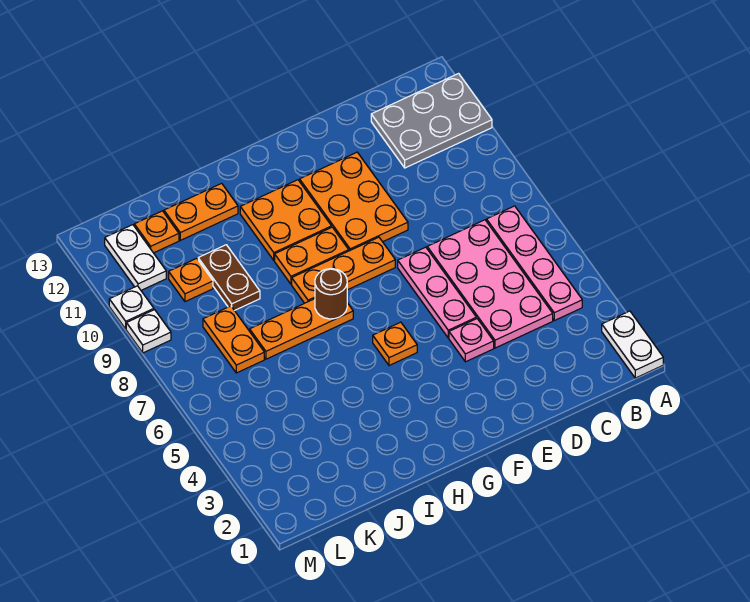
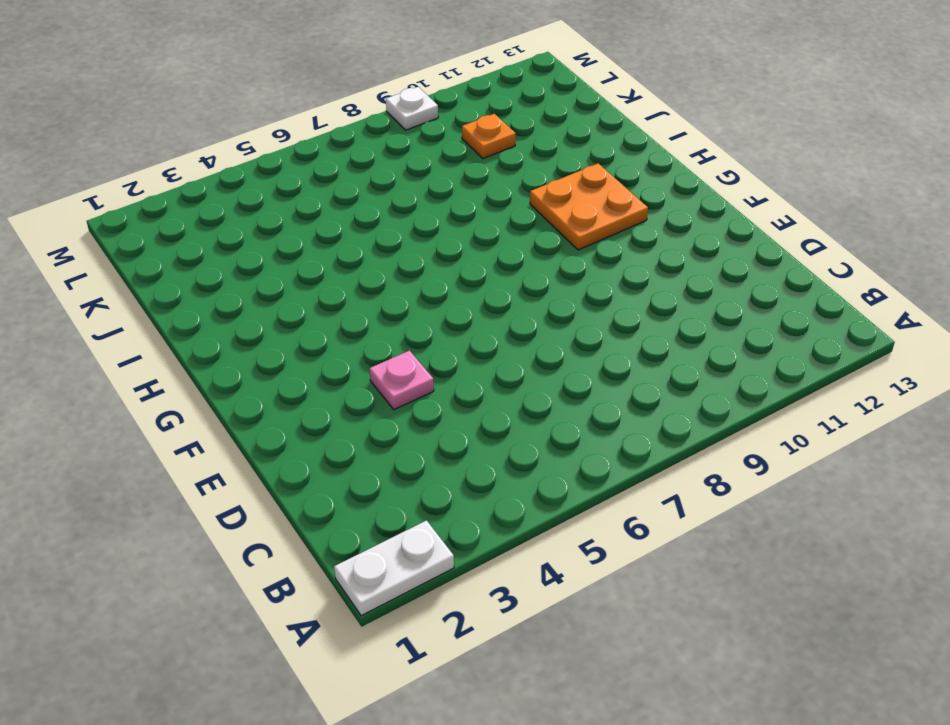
none -> grey 2x3 plate [371,74,492,168]
none -> pink 1x4 plate [487,206,582,321]
none -> pink 2x4 plate [427,220,553,348]

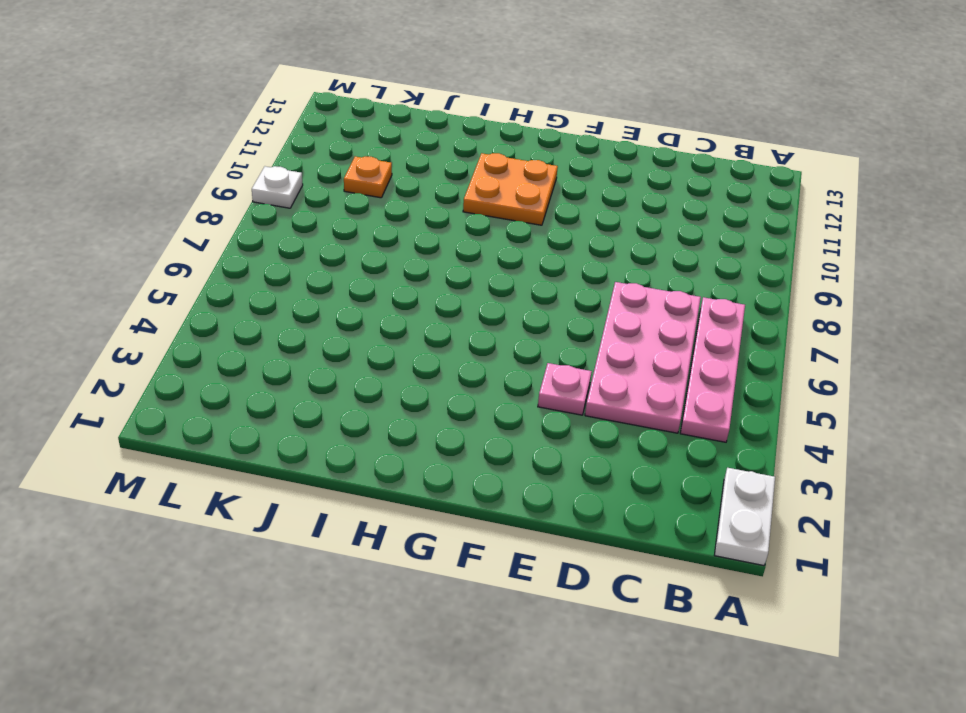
none -> grey 2x3 plate [371,74,492,168]
none -> pink 1x3 plate [398,247,476,338]
none -> orange 2x3 plate [300,152,408,251]

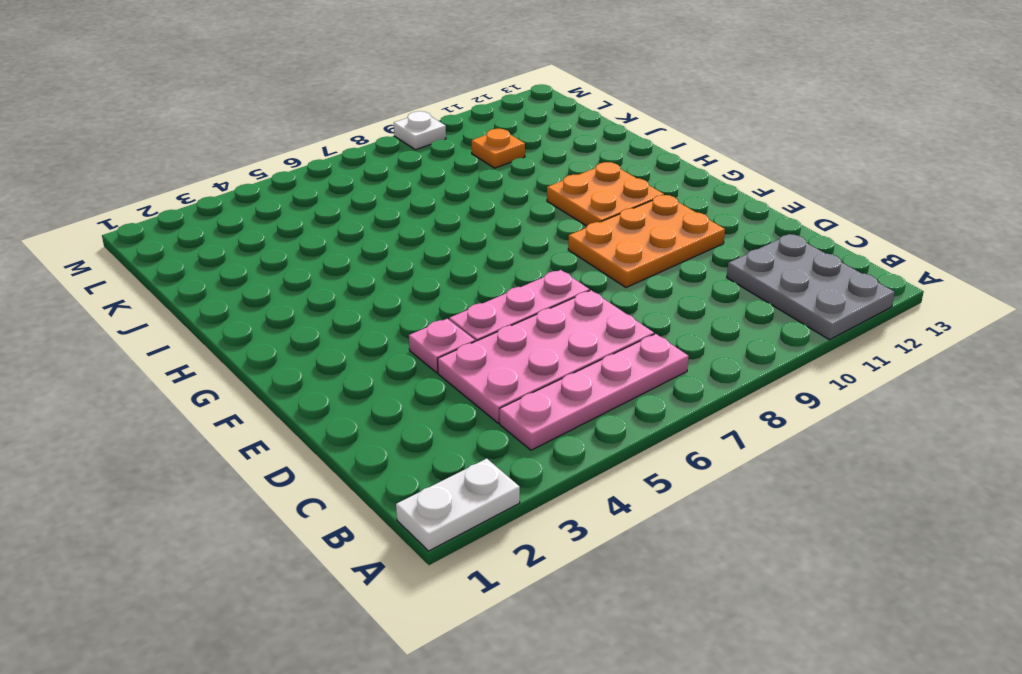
none -> orange 1x3 plate [292,237,395,303]
none -> orange 1x1 plate [373,322,417,366]
none -> orange 1x2 plate [275,227,349,284]

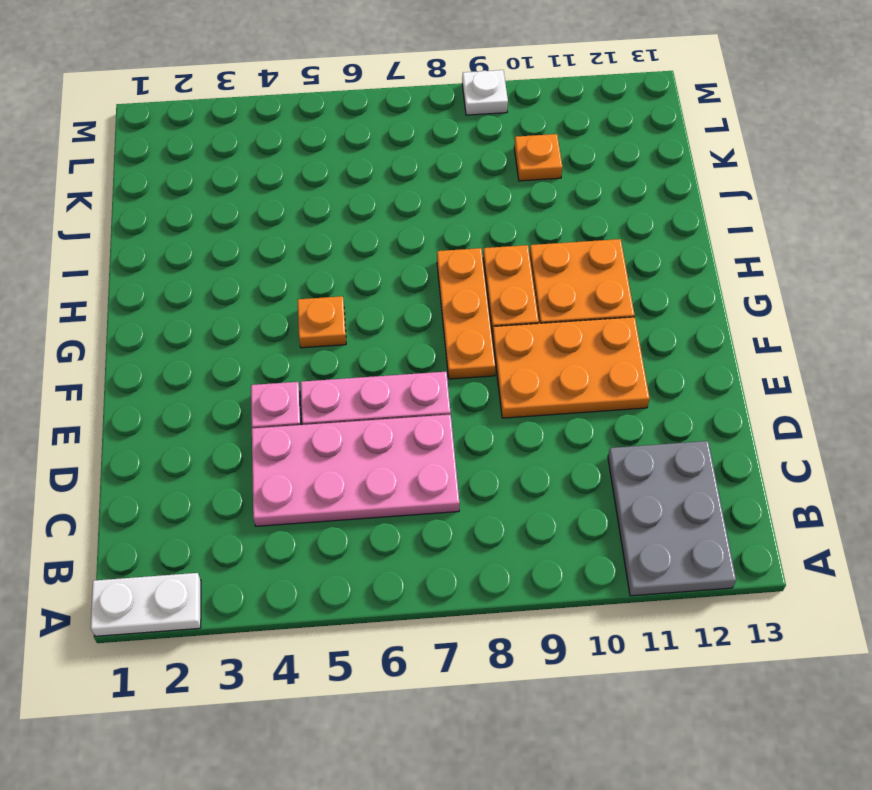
none -> pink 1x4 plate [487,206,582,321]
none -> orange 1x3 plate [250,299,353,359]
none -> orange 1x2 plate [164,183,238,240]

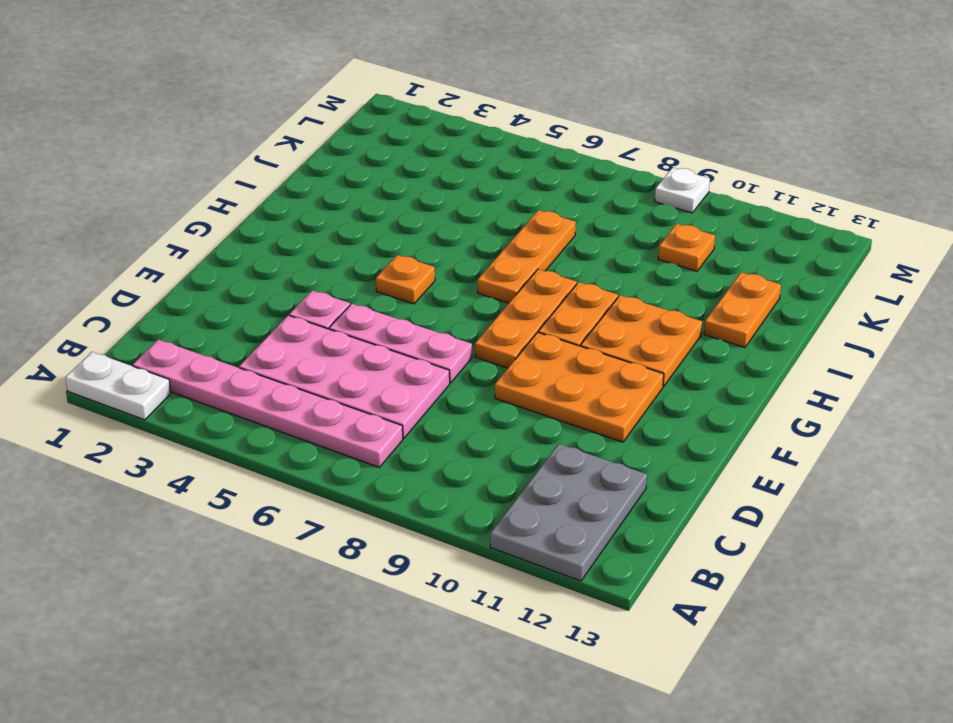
pink 1x6 plate [133,339,403,467] -> pink 1x4 plate [487,206,582,321]
none -> brown 1x2 plate [198,245,260,310]
none -> orange 1x2 plate [203,306,264,373]
none -> orange 1x1 plate [134,211,179,253]

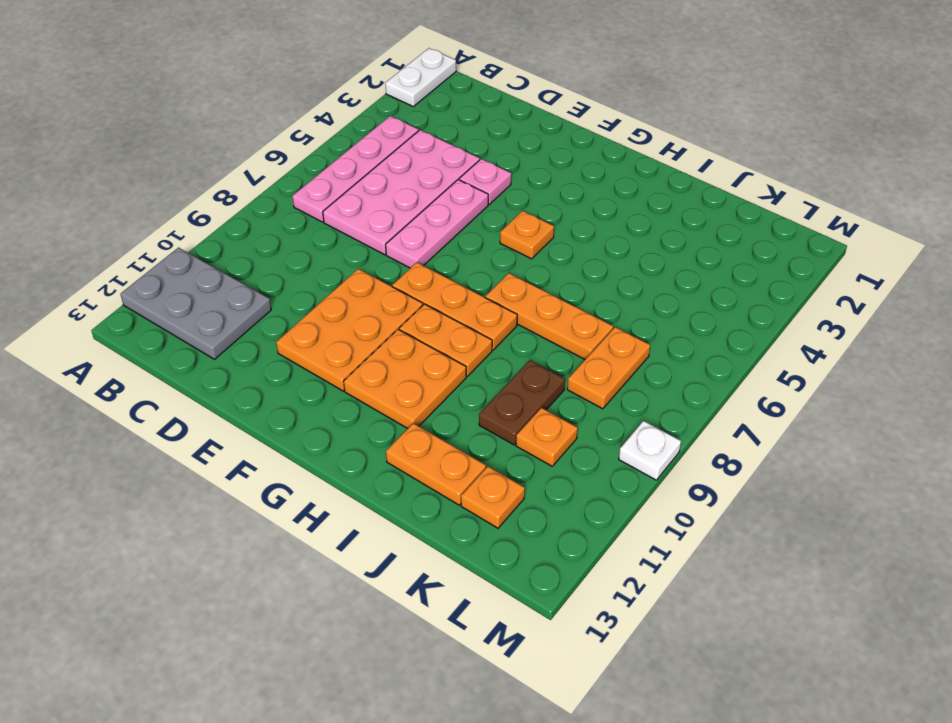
none -> white 1x2 plate [105,225,166,290]
none -> white 1x1 plate [109,286,154,329]
none -> brown 1x1 round brick [315,269,347,319]

